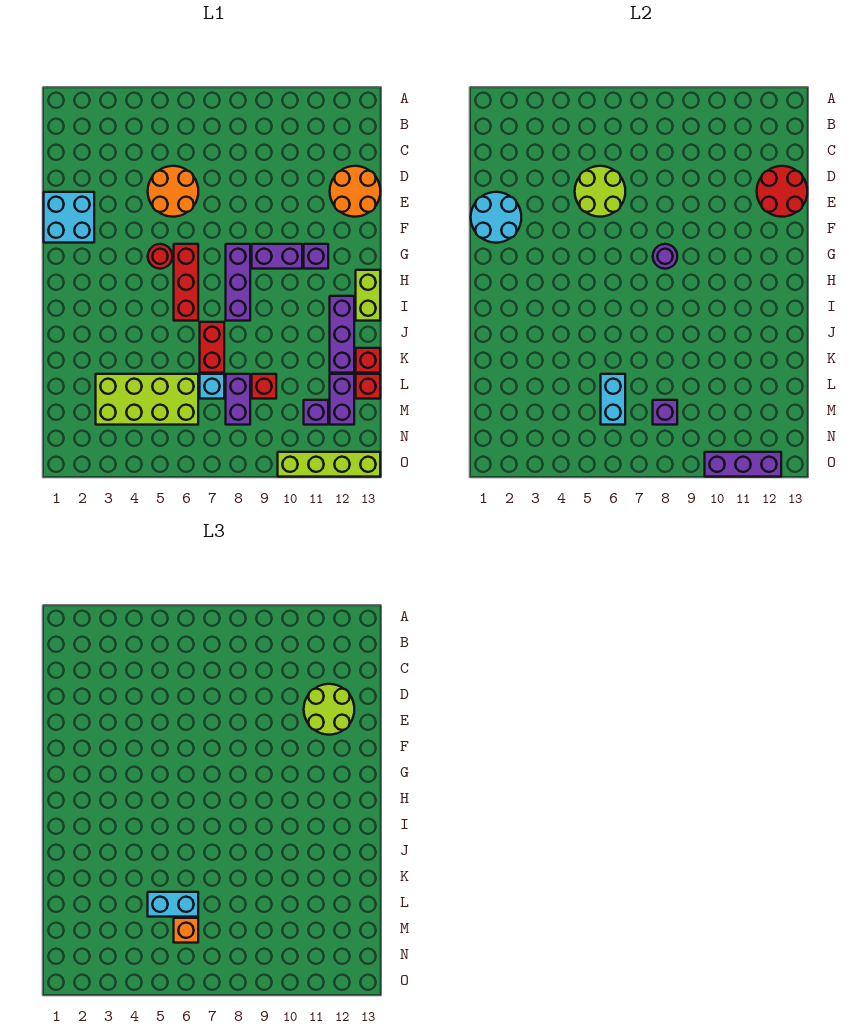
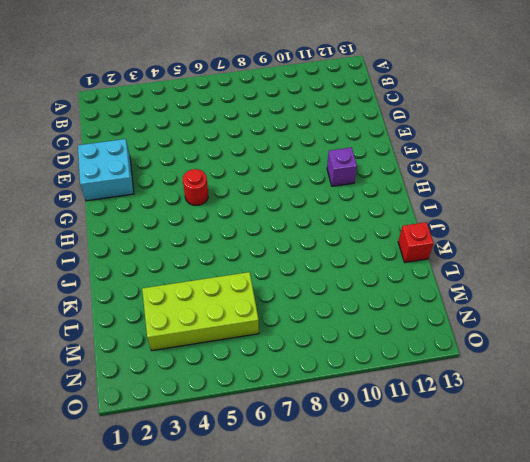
none -> orange 2x2 round brick [148,166,198,217]
none -> orange 2x2 round brick [330,166,380,217]
none -> red 1x3 brick [174,244,198,321]
none -> purple 1x3 brick [226,244,250,321]

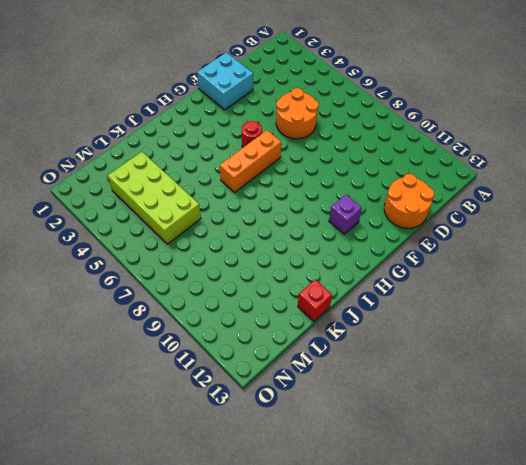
orange 1x3 brick [220,130,281,192] -> red 1x3 brick [174,244,198,321]
none -> purple 1x3 brick [226,244,250,321]
none -> purple 1x2 brick [252,244,302,269]
none -> lime 1x2 brick [356,270,380,321]
none -> purple 1x3 brick [330,296,354,373]

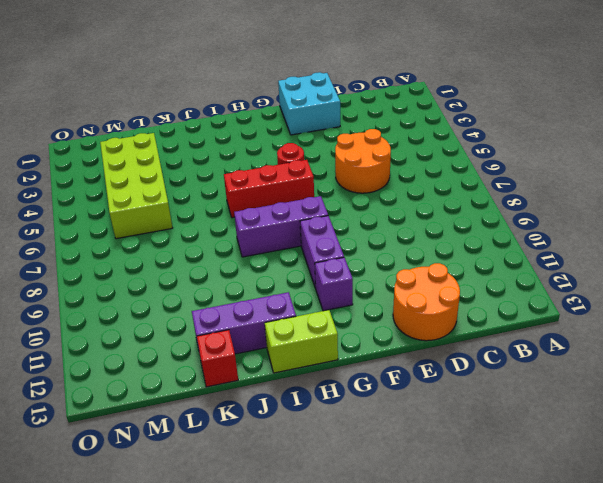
none -> red 1x2 brick [200,322,224,373]
none -> cyan 1x1 brick [200,374,224,399]
none -> purple 1x2 brick [226,374,250,425]
none -> red 1x1 brick [252,374,276,399]

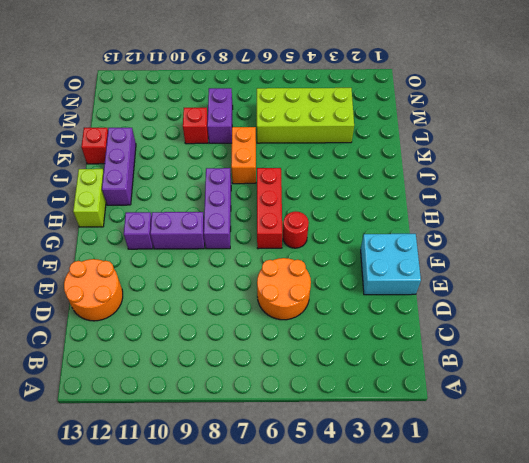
orange 1x2 brick [231,127,256,184] -> red 1x2 brick [200,322,224,373]
none -> cyan 1x1 brick [200,374,224,399]
none -> purple 1x2 brick [330,374,354,425]
none -> red 1x1 brick [356,374,380,399]
none -> purple 1x1 brick [304,400,328,425]

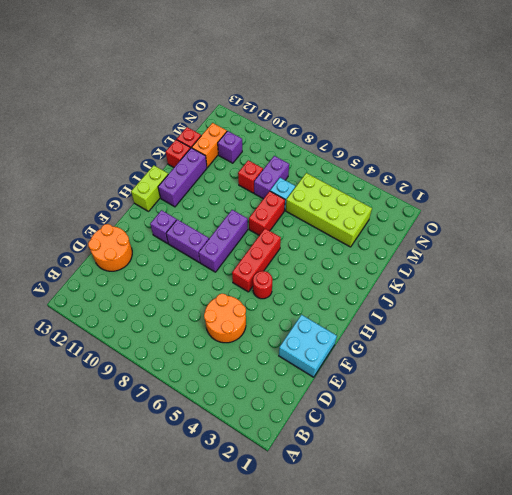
orange 1x2 brick [192,123,227,167] -> purple 1x2 brick [330,374,354,425]
none -> lime 1x4 brick [278,452,380,477]
none -> lime 2x2 round brick [575,166,625,217]
none -> red 2x2 round brick [757,166,807,217]
none -> cyan 2x2 round brick [471,192,521,243]

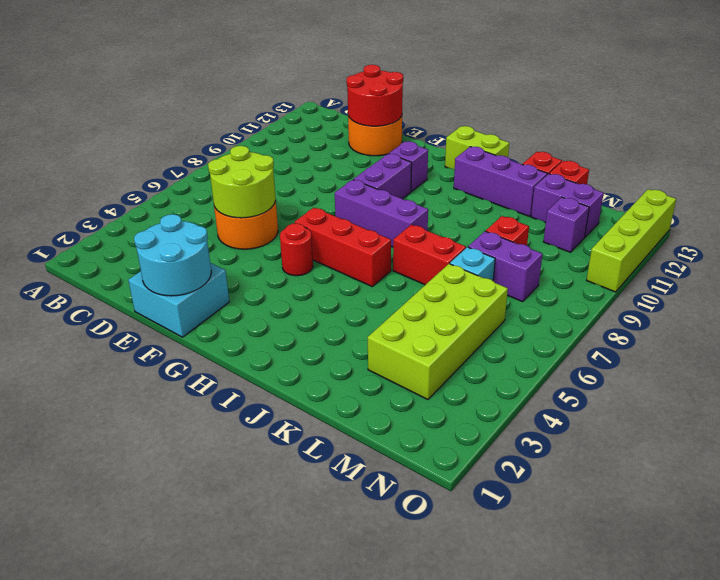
none -> purple 1x1 round brick [653,244,677,269]
none -> cyan 1x2 brick [601,374,625,425]
none -> purple 1x1 brick [653,400,677,425]
none -> purple 1x3 brick [705,452,781,477]

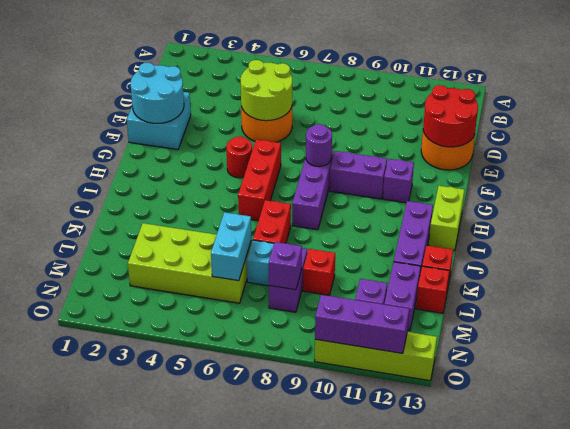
none -> lime 2x2 round brick [304,684,354,735]
none -> cyan 1x2 brick [148,892,198,917]
none -> orange 1x1 brick [174,918,198,943]

